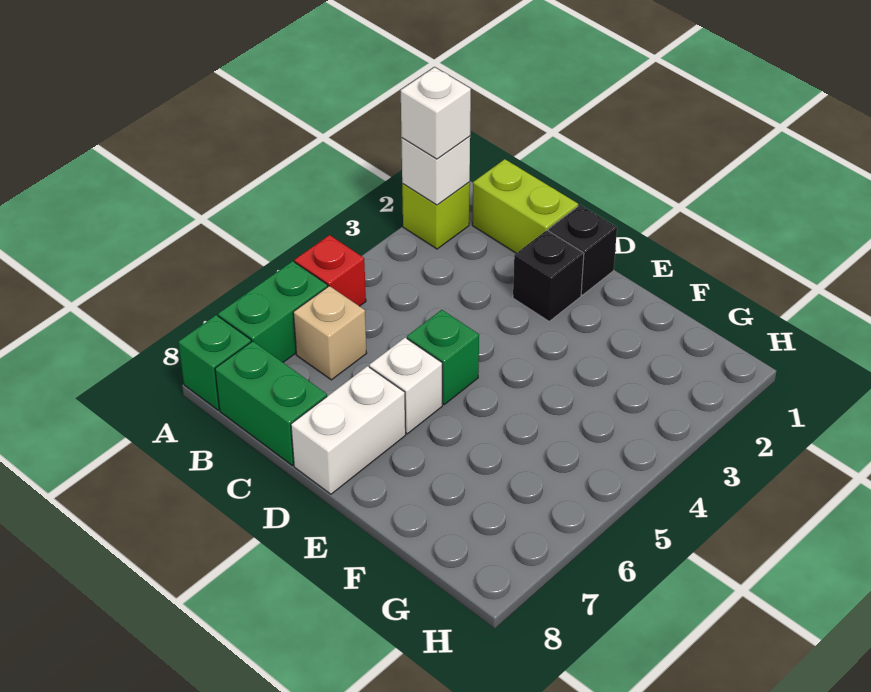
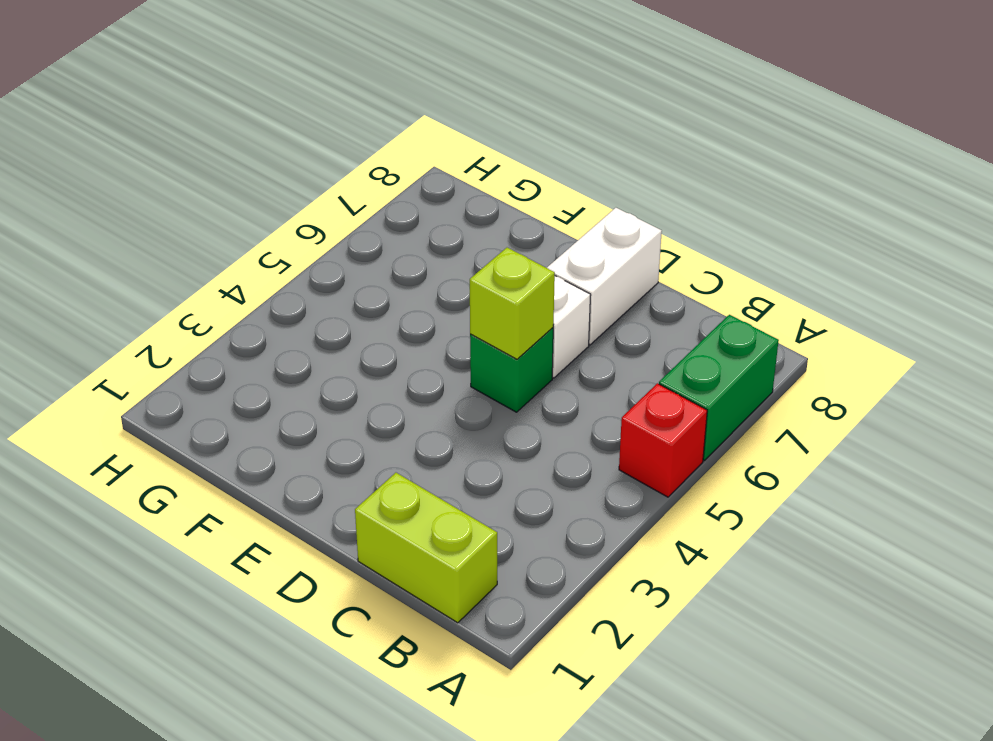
lime 1x1 brick [470,248,555,359] -> lime 1x1 brick moved to [402,182,470,249]
none -> green 1x1 brick [179,315,251,410]
none -> tan 1x1 brick [293,286,367,380]
none -> green 1x2 brick [215,341,327,466]

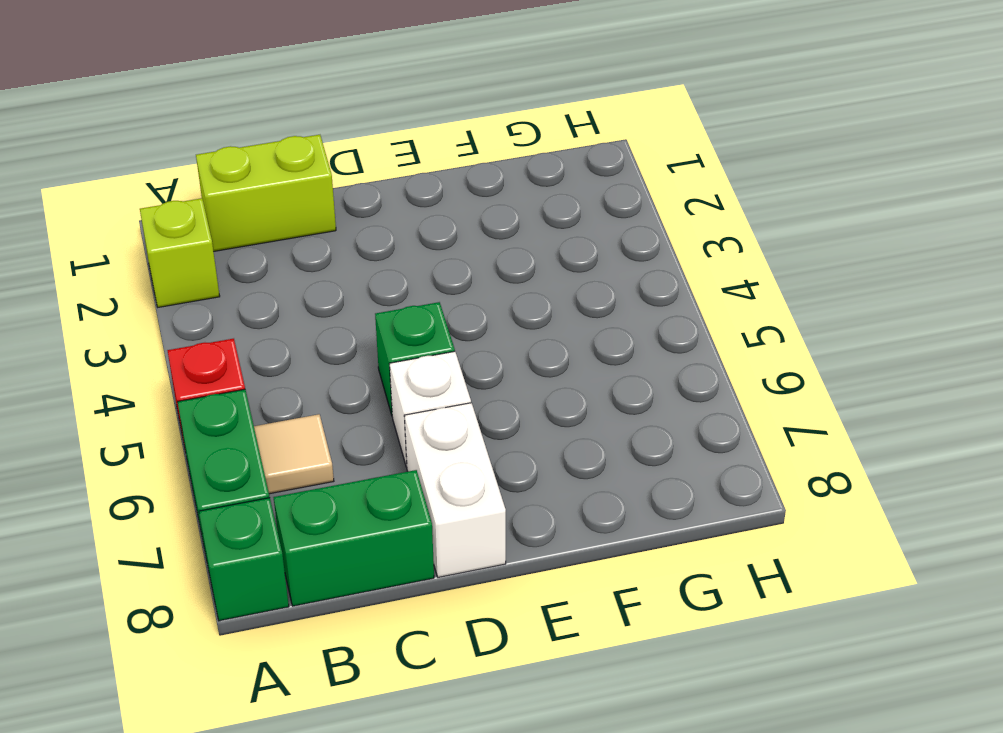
tan 1x1 tile [254,414,334,494] -> tan 1x1 brick [293,286,367,380]
none -> black 1x1 brick [548,205,617,295]
none -> black 1x1 brick [513,230,584,321]
none -> white 1x1 brick [401,136,470,205]

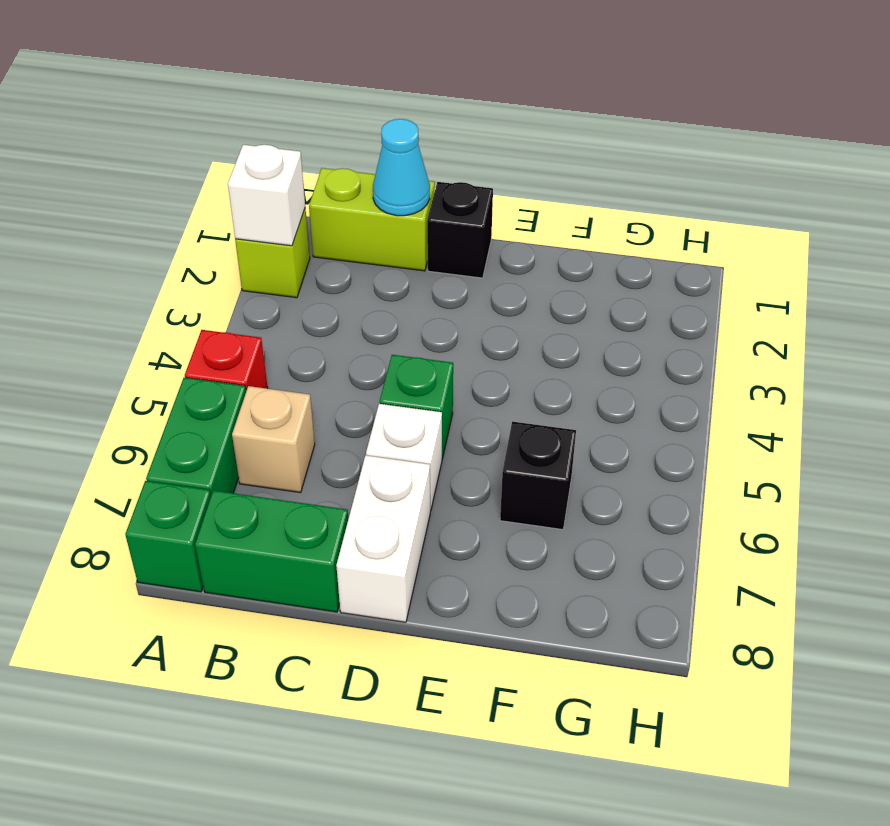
cyan 1x1 cone [373,119,430,216] -> none
black 1x1 brick [500,422,576,530] -> black 1x1 brick moved to [513,230,584,321]
none -> white 1x1 brick [401,67,471,159]

